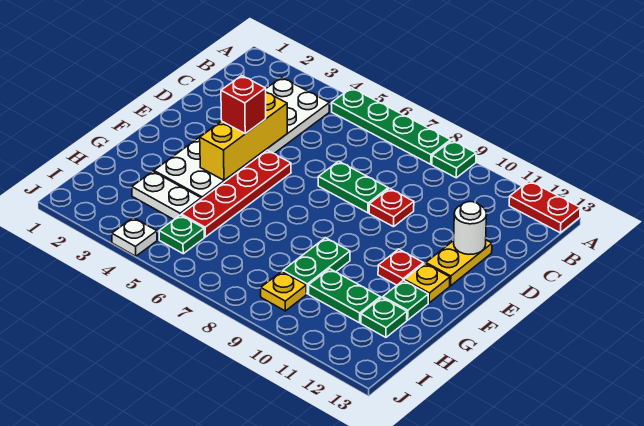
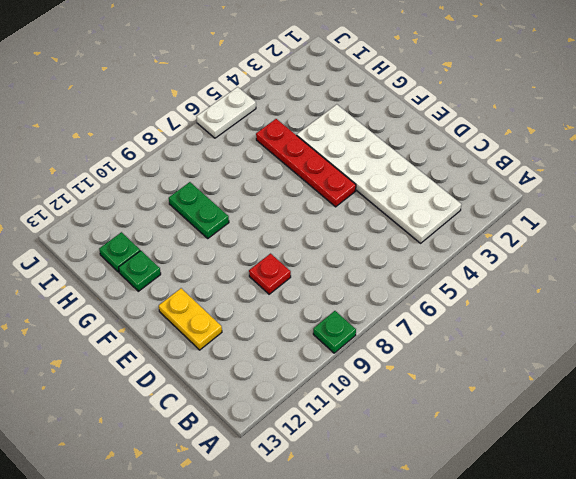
white 1x2 plate [196,87,256,138] -> white 1x2 plate moved to [132,171,201,219]
none -> green 1x4 plate [332,88,451,164]
none -> red 1x2 plate [509,181,580,233]
none -> green 1x2 plate [318,161,388,213]

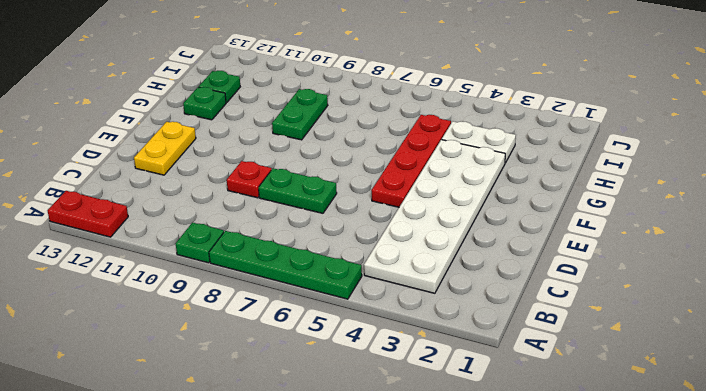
none -> red 1x1 plate [378,249,424,285]
none -> yellow 1x1 plate [404,263,450,303]
none -> green 1x2 plate [309,269,380,323]

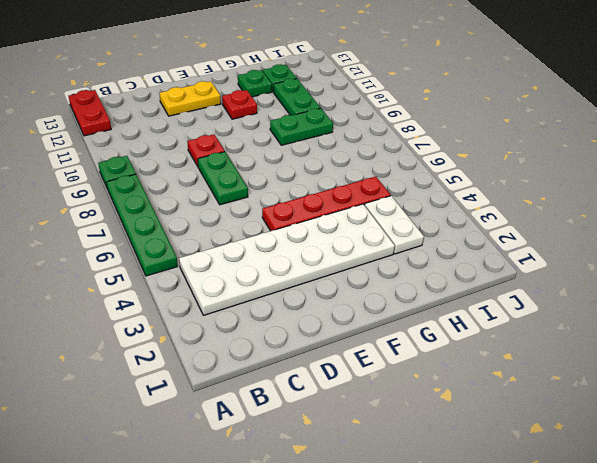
none -> yellow 1x1 plate [404,263,450,303]
none -> green 1x1 plate [159,215,204,254]
none -> yellow 1x1 plate [261,271,306,311]

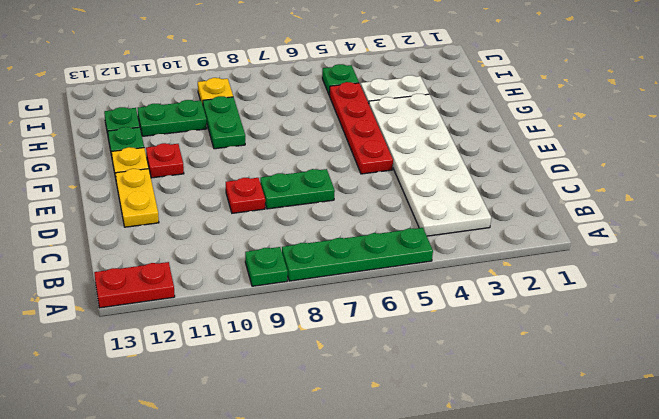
none -> white 1x1 plate [112,218,157,256]
none -> yellow 1x3 brick [200,92,287,180]
none -> white 1x1 round brick [454,202,487,254]

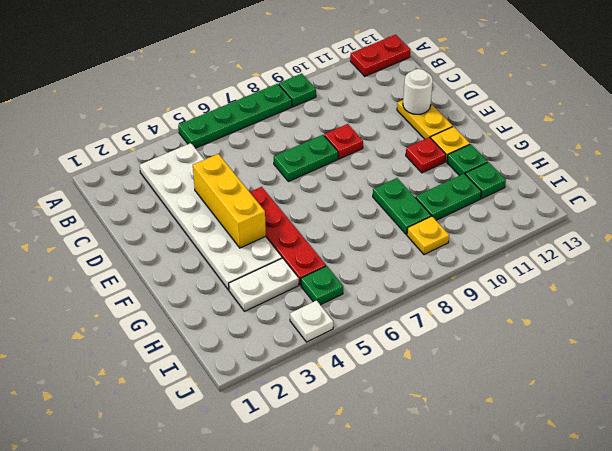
none -> red 1x1 brick [221,75,266,134]

